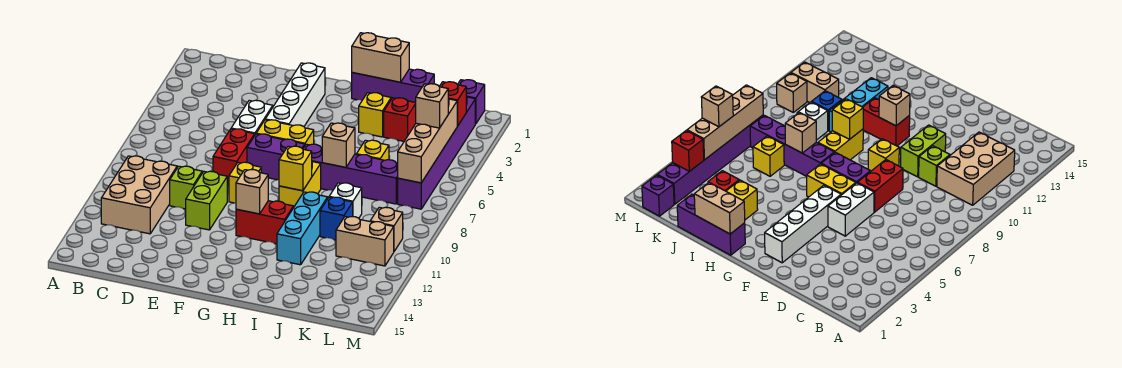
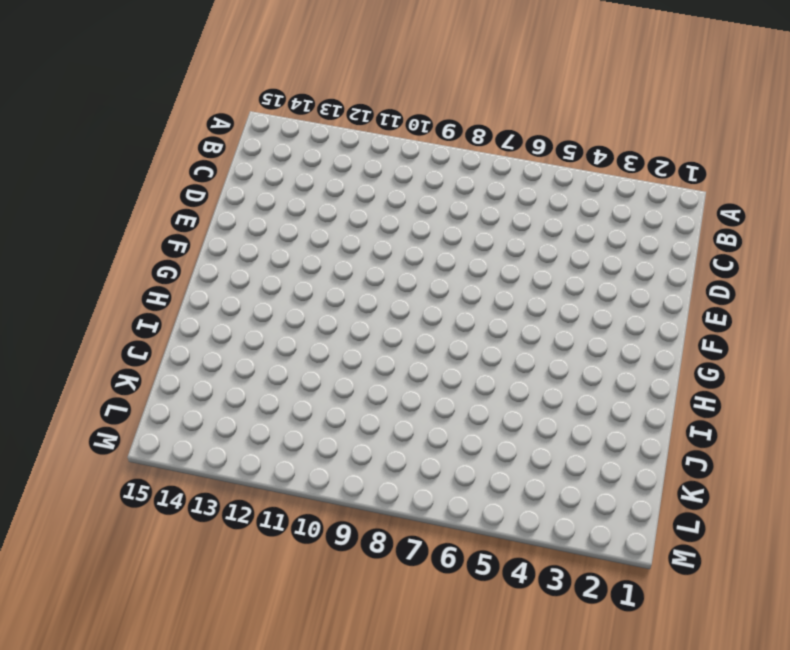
none -> tan 2x3 brick [101,156,177,234]
none -> lime 1x1 brick [170,166,202,209]
none -> white 1x2 brick [231,100,273,134]
none -> red 1x2 brick [213,129,255,186]

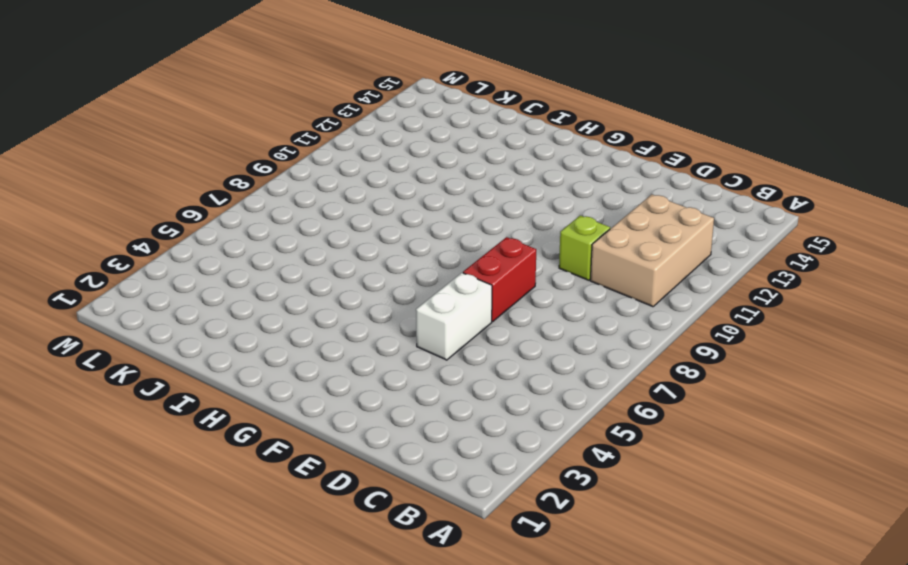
none -> lime 1x2 brick [186,171,227,230]
none -> white 1x4 brick [265,63,325,126]
none -> yellow 1x2 brick [256,120,314,145]
none -> purple 1x2 brick [247,134,305,180]

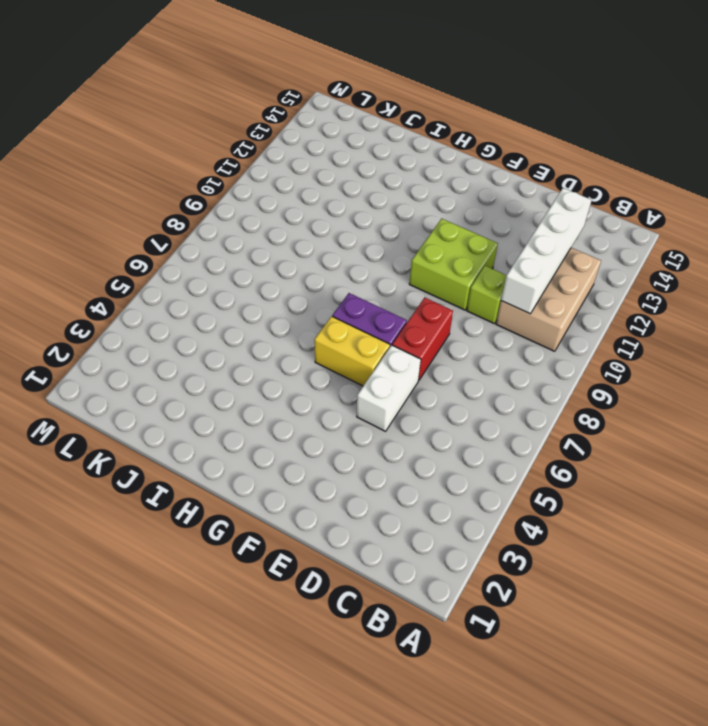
white 1x4 brick [501,188,592,314] -> white 1x4 brick moved to [265,63,325,126]
lime 2x2 brick [409,219,498,310] -> lime 1x2 brick [186,171,227,230]
none -> yellow 1x1 brick [229,162,261,203]
none -> red 1x2 brick [236,201,293,244]
none -> purple 1x3 brick [352,69,434,102]
none -> purple 1x4 brick [303,144,398,204]

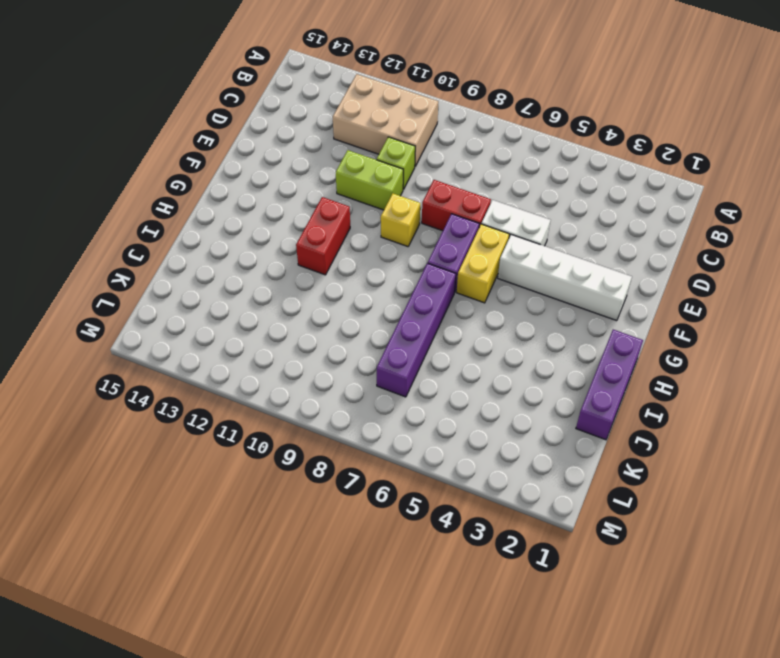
none -> yellow 1x2 brick [279,162,321,208]
none -> yellow 1x1 brick [359,93,391,137]
none -> cyan 1x3 brick [277,192,328,265]
none -> red 1x1 brick [384,98,416,141]

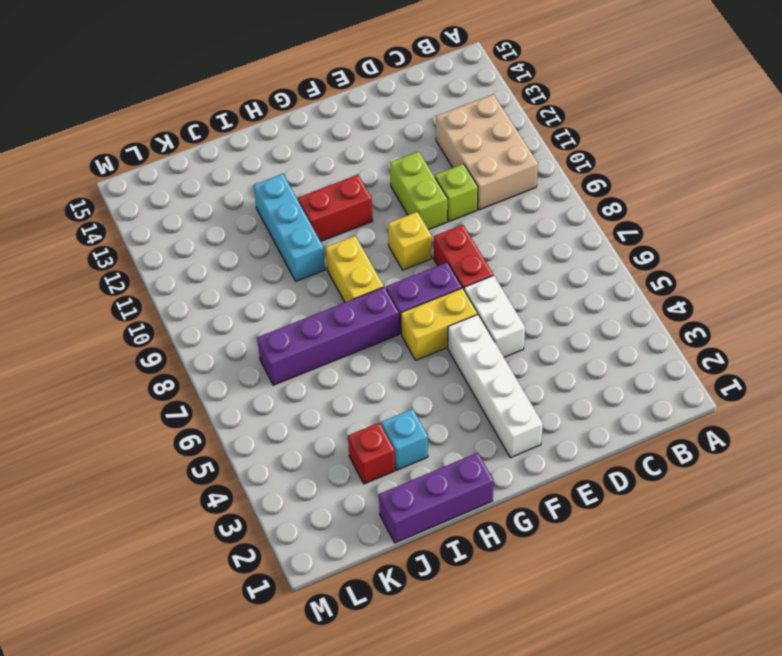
cyan 1x1 brick [381,409,428,470] -> yellow 1x1 brick [359,93,391,137]
none -> yellow 1x1 brick [356,140,389,160]
none -> white 1x1 brick [329,183,362,218]
none -> blue 1x1 brick [320,197,353,240]
none -> tan 1x2 brick [336,217,394,266]

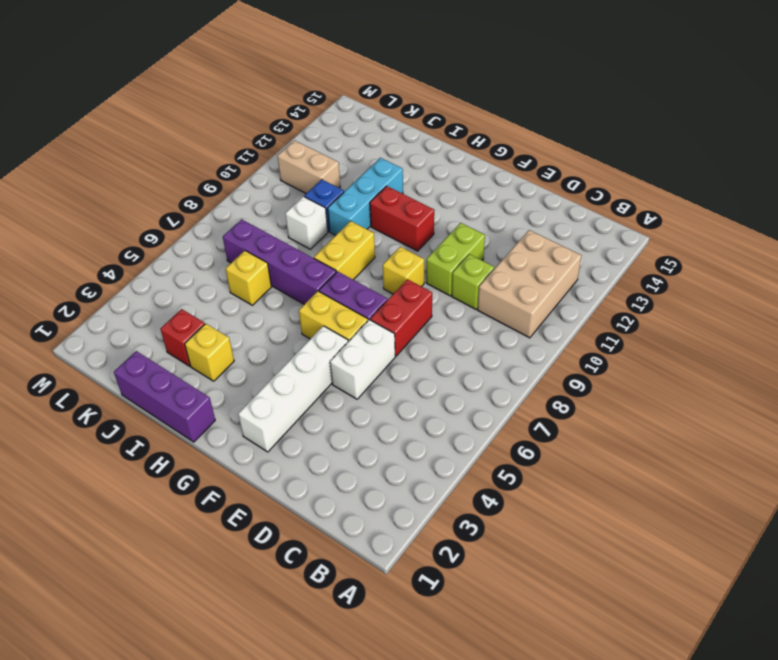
none -> purple 1x1 brick [458,80,485,124]
none -> purple 1x6 brick [398,97,475,209]
none -> tan 1x1 brick [370,207,403,251]
none -> tan 1x1 brick [236,170,268,214]

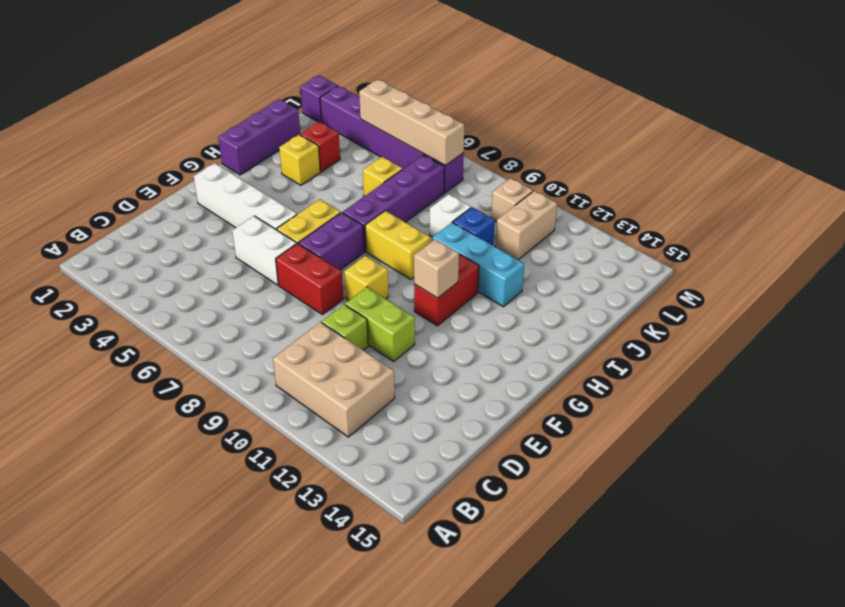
none -> tan 1x2 brick [352,33,409,82]
none -> yellow 1x1 brick [279,146,312,191]
none -> tan 1x1 brick [322,123,355,167]
none -> red 1x1 brick [439,82,466,126]

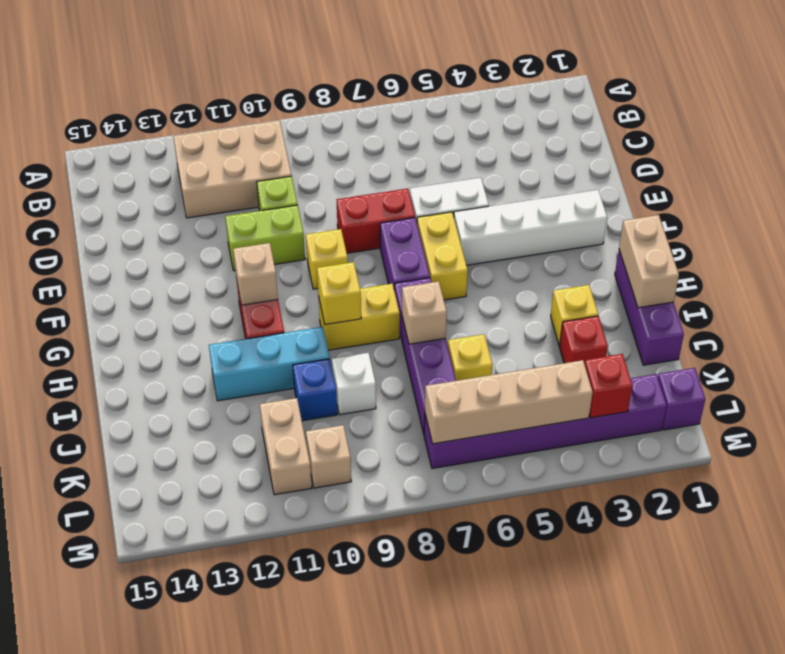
none -> tan 1x1 brick [416,84,448,128]

